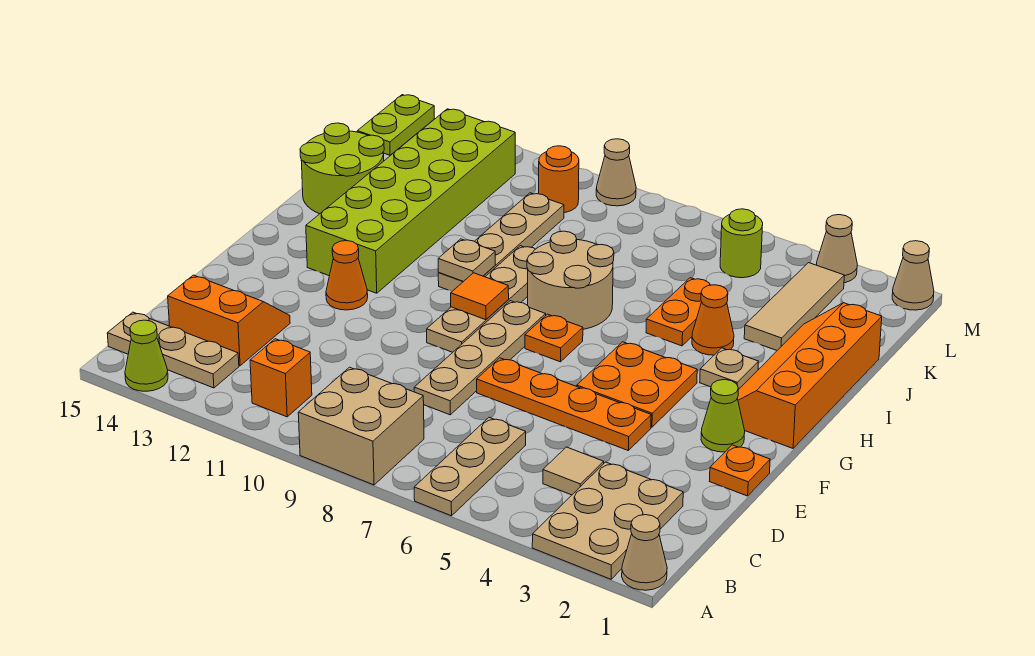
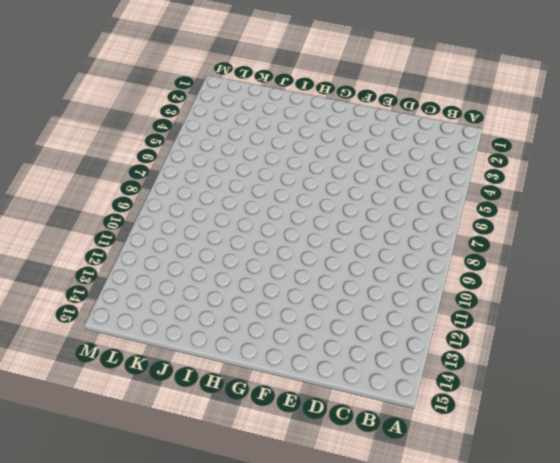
none -> tan 1x1 cone [622,515,667,590]
none -> tan 2x3 plate [532,462,683,579]
none -> tan 1x3 plate [414,418,526,516]
none -> tan 2x2 brick [298,367,424,485]

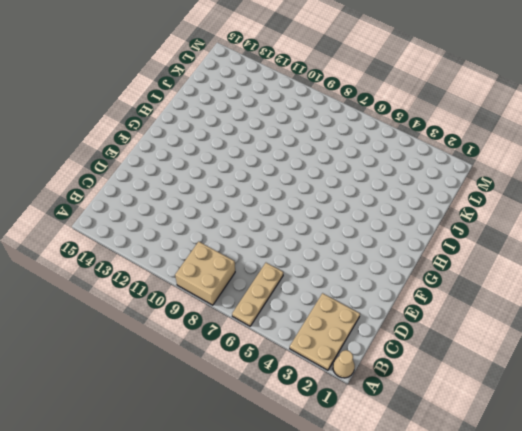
none -> lime 1x1 cone [125,320,168,391]
none -> orange 1x1 brick [250,339,312,417]
none -> tan 1x3 plate [107,312,239,388]
none -> tan 1x1 tile [543,447,604,495]

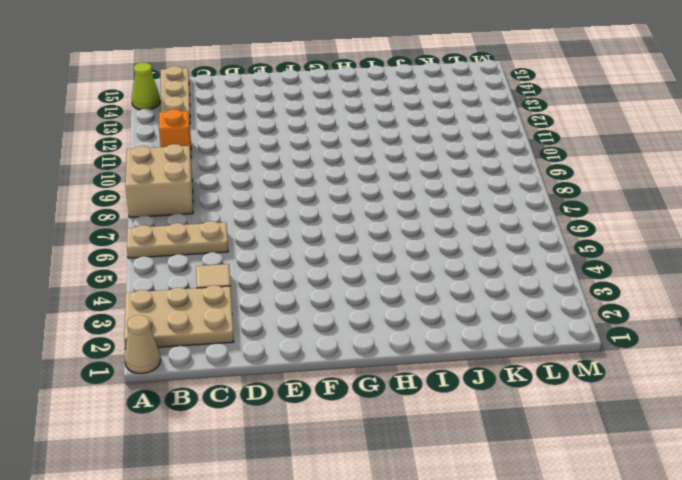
none -> orange 2x2 slope [168,275,290,366]
none -> tan 1x4 plate [414,301,546,415]
none -> orange 1x1 plate [710,445,770,496]
none -> orange 1x4 plate [477,358,651,450]

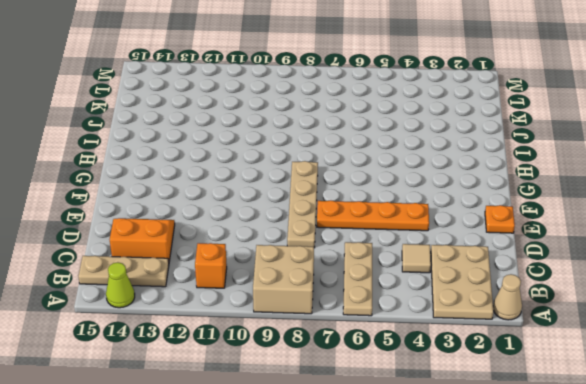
none -> lime 1x1 cone [701,380,745,452]
none -> orange 2x2 plate [577,342,697,427]
none -> tan 1x4 plate [427,246,535,352]
none -> orange 1x1 cone [326,241,368,310]

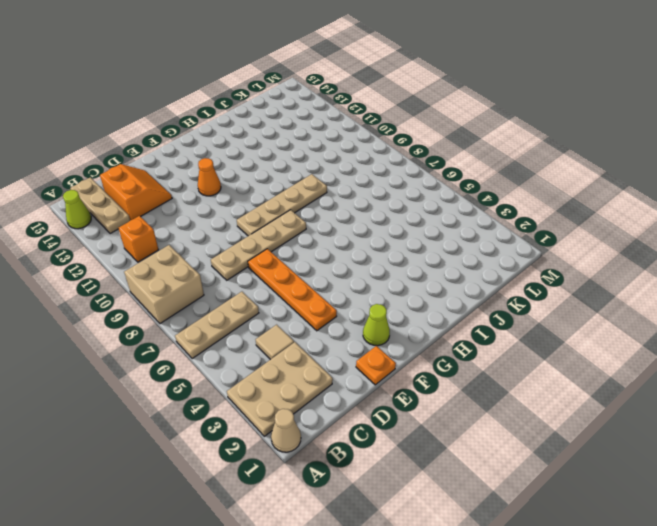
none -> orange 2x2 plate [577,342,697,427]
none -> orange 2x4 slope [737,303,882,448]
none -> orange 1x1 plate [525,314,583,362]
none -> lime 2x6 brick [306,109,515,293]

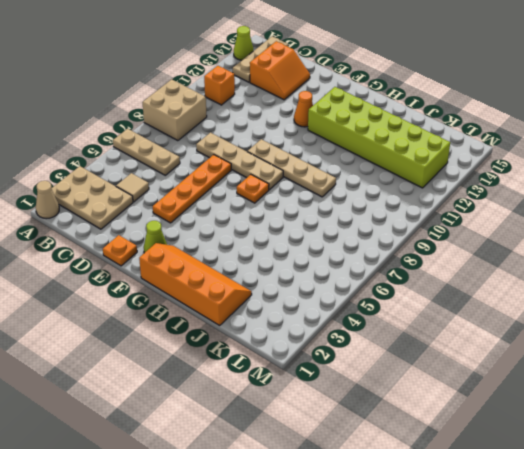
none -> orange 2x2 plate [577,342,697,427]
none -> tan 1x1 plate [700,348,758,390]
none -> tan 2x2 round brick [527,231,614,329]
none -> tan 1x4 plate [438,193,564,291]

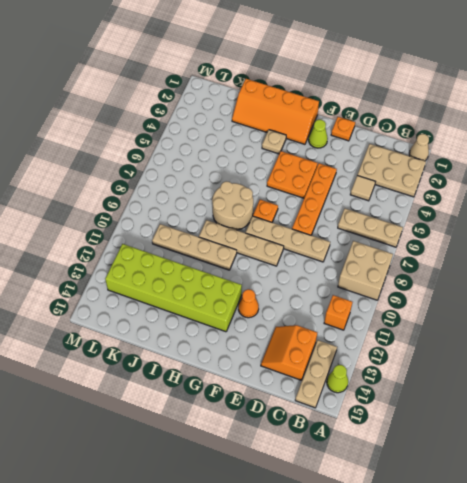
none -> orange 1x1 cone [692,285,734,355]
none -> orange 1x2 plate [646,278,710,346]
none -> lime 2x2 round brick [300,123,384,214]
none -> tan 1x3 tile [744,263,844,350]

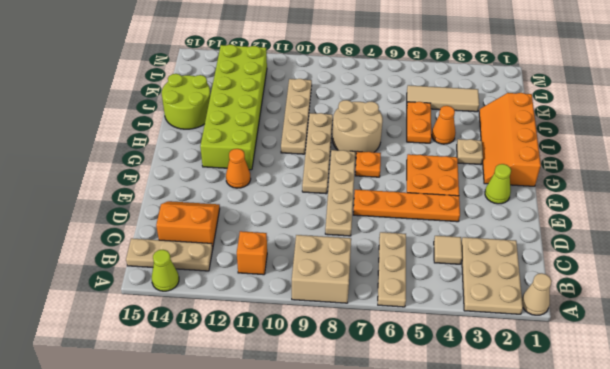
tan 1x3 tile [407,85,479,112] -> tan 1x3 tile turned to [744,263,844,350]
none -> orange 1x1 plate [710,445,770,496]
none -> lime 1x1 round brick [720,209,763,278]
none -> orange 1x1 round brick [539,146,579,213]
none -> lime 1x2 plate [357,95,434,155]

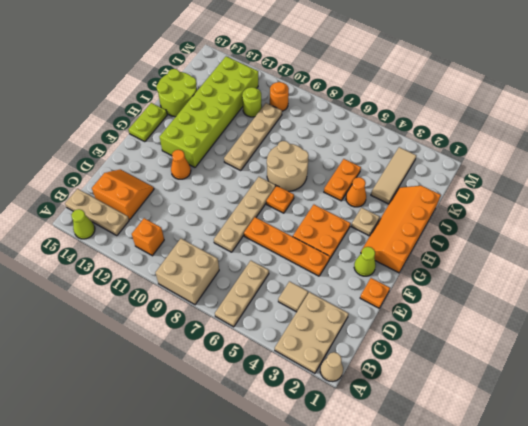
lime 1x2 plate [129,103,167,142] -> lime 1x2 plate moved to [357,95,434,155]
lime 1x1 round brick [242,87,262,117] -> lime 1x1 round brick moved to [720,209,763,278]
none -> tan 1x4 plate [427,246,535,352]
none -> tan 1x1 cone [892,241,934,310]
none -> tan 1x1 cone [817,215,857,283]
none -> tan 1x1 cone [596,139,636,206]

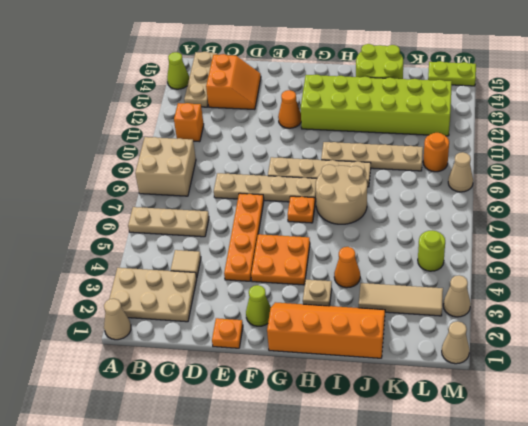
none -> orange 1x2 plate [646,278,710,346]
none -> orange 1x1 tile [451,273,509,320]
none -> tan 1x1 plate [438,239,495,282]

